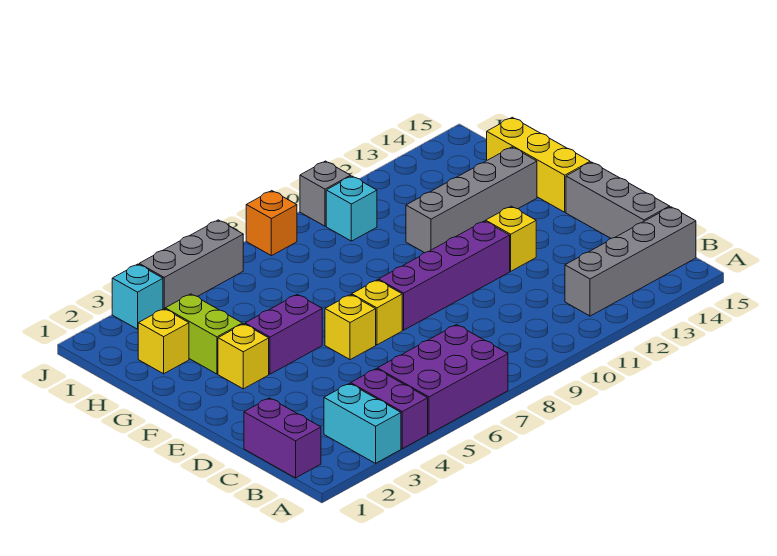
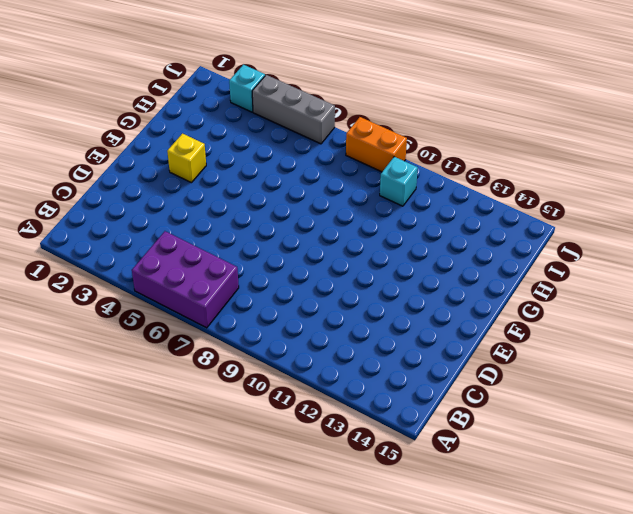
orange 1x2 brick [346,117,407,172] -> orange 1x1 brick [246,191,297,256]
none -> cyan 1x2 brick [324,383,401,463]
none -> purple 1x2 brick [351,369,428,449]
none -> purple 1x2 brick [244,398,321,478]

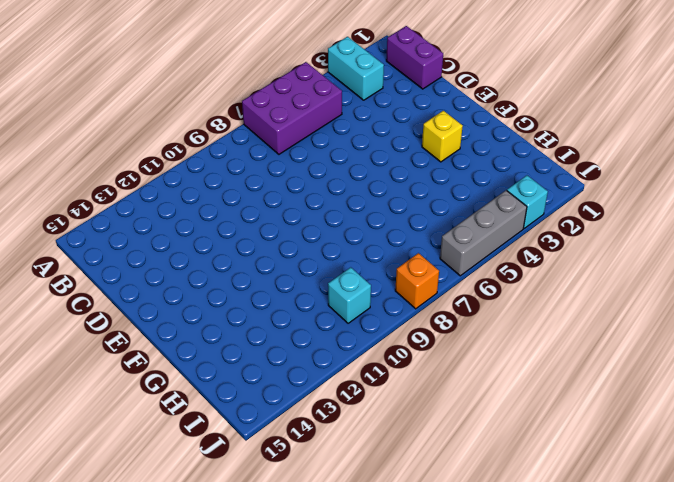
none -> purple 1x2 brick [351,369,428,449]
none -> grey 1x4 brick [565,207,696,316]
none -> grey 1x3 brick [566,162,670,238]

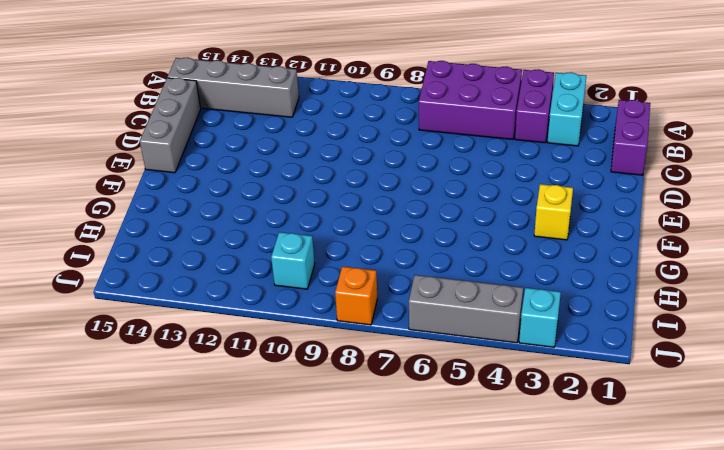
none -> yellow 1x1 brick [325,295,376,360]
none -> yellow 1x1 brick [352,280,402,345]
none -> purple 1x4 brick [379,221,510,330]

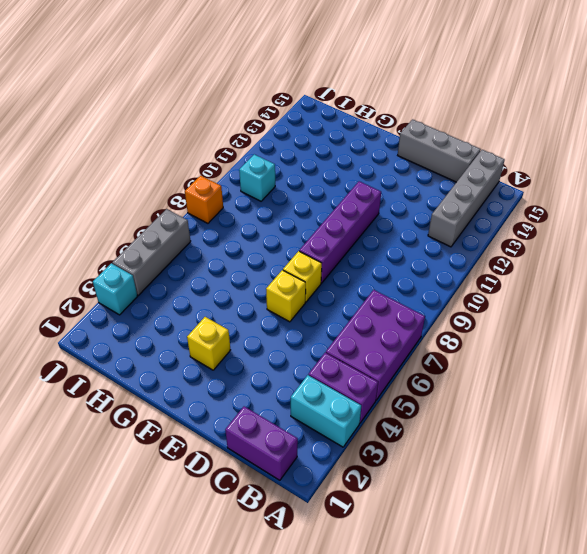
none -> yellow 1x1 brick [486,206,536,271]
none -> purple 1x2 brick [245,294,322,374]
none -> yellow 1x3 brick [487,117,590,212]

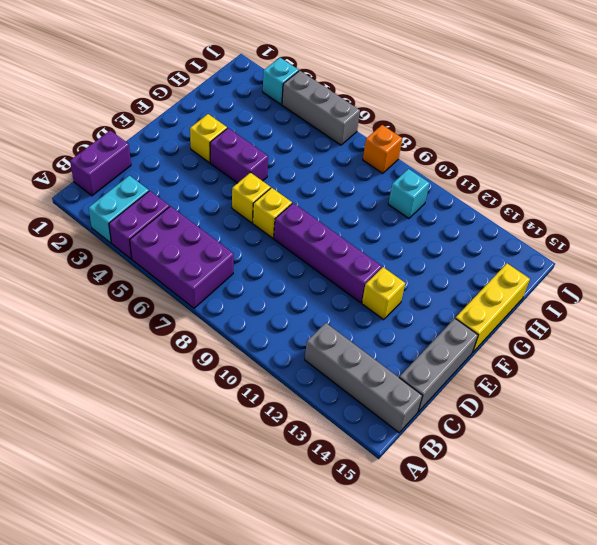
none -> lime 1x2 brick [165,294,242,374]
none -> grey 1x4 brick [406,147,537,253]
none -> yellow 1x1 brick [138,309,189,374]

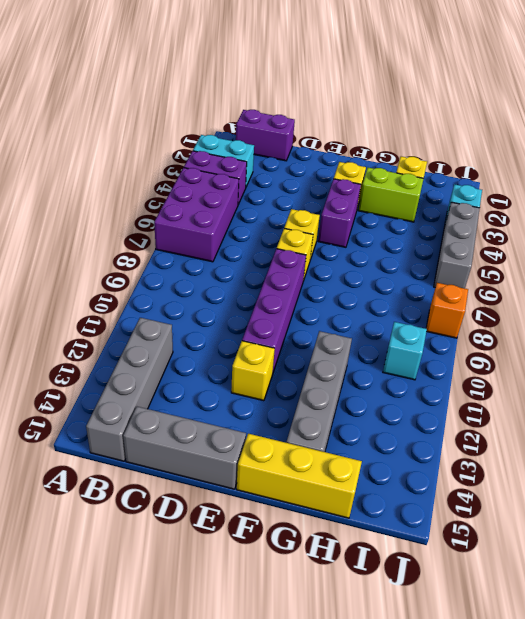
none -> grey 1x1 brick [300,161,351,226]

